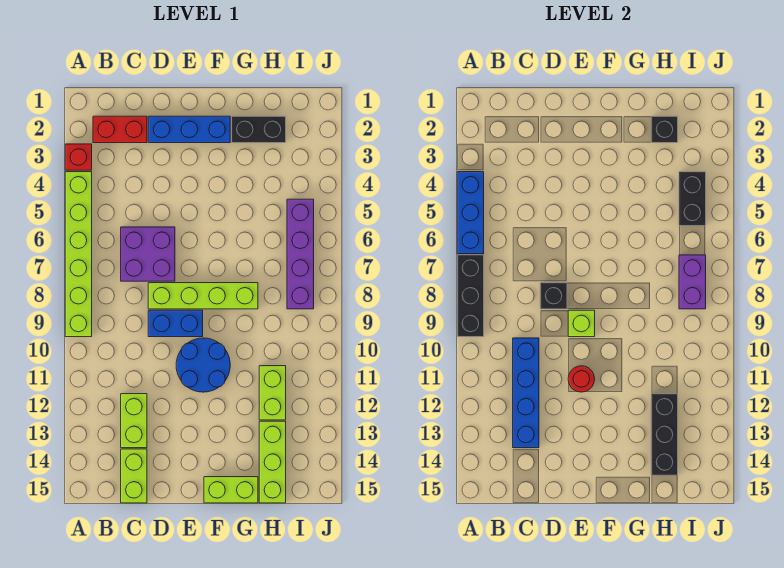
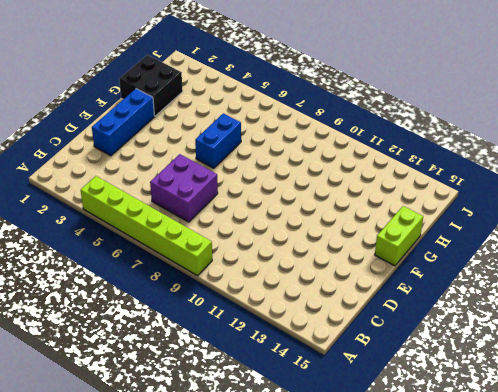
blue 1x2 brick [195,113,241,168] -> blue 1x2 brick moved to [148,310,203,337]
black 2x2 brick [119,55,183,116] -> black 1x2 brick [232,116,286,143]
none -> red 1x1 brick [65,144,92,170]
none -> red 1x2 brick [93,116,147,143]
none -> lime 1x2 brick [121,394,147,448]

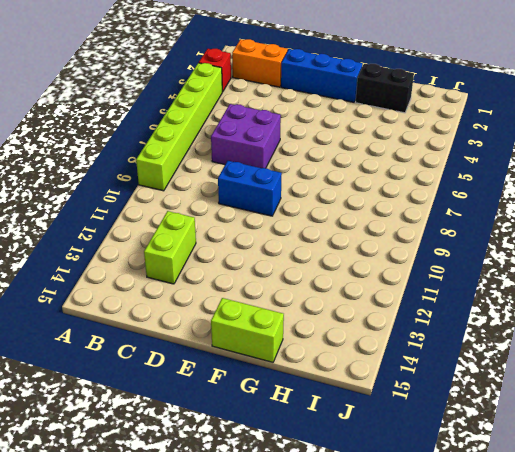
orange 1x2 brick [232,39,288,87] -> red 1x2 brick [93,116,147,143]
none -> lime 1x2 brick [121,449,147,503]
none -> lime 1x4 brick [148,283,258,309]
none -> blue 2x2 round brick [176,338,230,392]

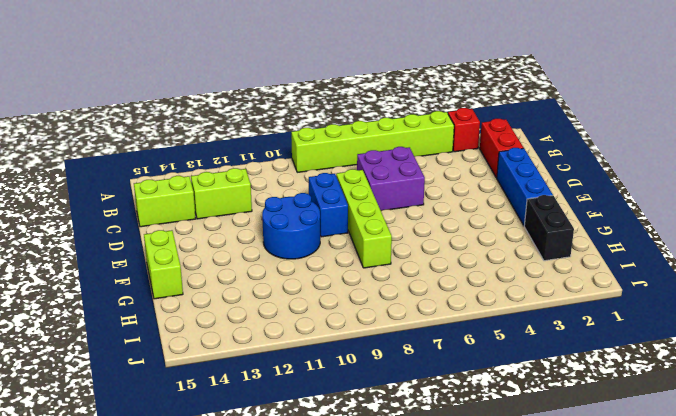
none -> lime 1x2 brick [259,366,286,420]
none -> lime 1x3 brick [259,421,286,503]
none -> purple 1x4 brick [287,199,314,309]

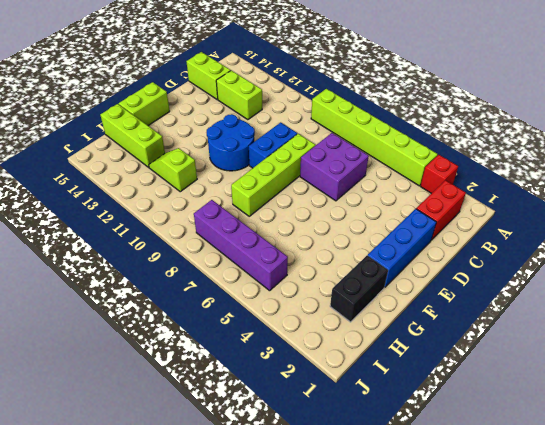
lime 1x2 slope [149,148,197,192] -> lime 1x2 brick [259,366,286,420]
none -> blue 1x3 brick [457,172,484,254]
none -> black 1x3 brick [457,255,484,337]
none -> blue 1x4 brick [513,338,539,448]

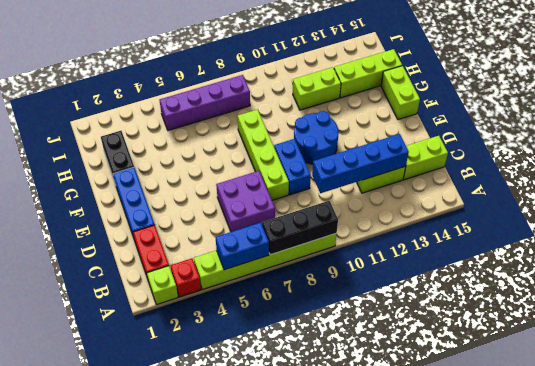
lime 1x1 brick [147,266,178,305] -> lime 1x1 brick moved to [568,310,595,337]
blue 1x2 brick [215,223,269,270] -> blue 1x3 brick [457,172,484,254]
none -> black 1x1 brick [540,283,567,309]
none -> red 1x1 round brick [568,366,595,392]
none -> black 1x1 brick [651,116,678,143]

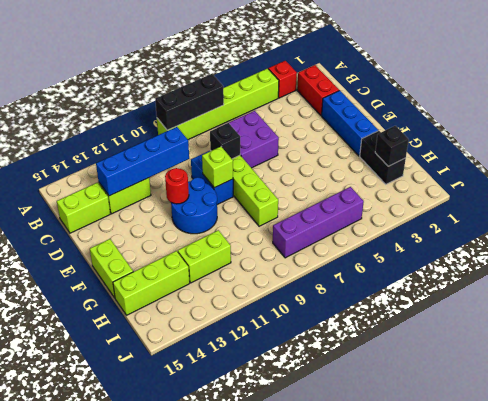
none -> blue 1x3 brick [457,172,484,254]
none -> black 1x3 brick [651,394,678,475]
none -> black 1x2 brick [679,172,706,226]

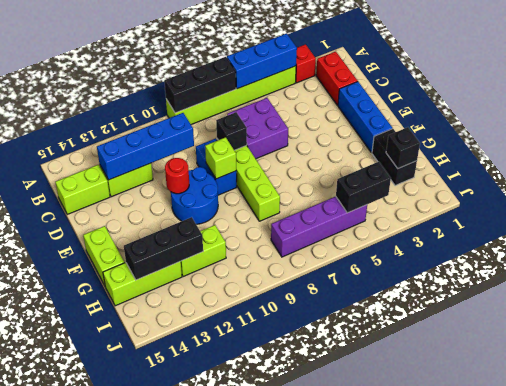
none -> purple 1x2 brick [679,255,706,309]

